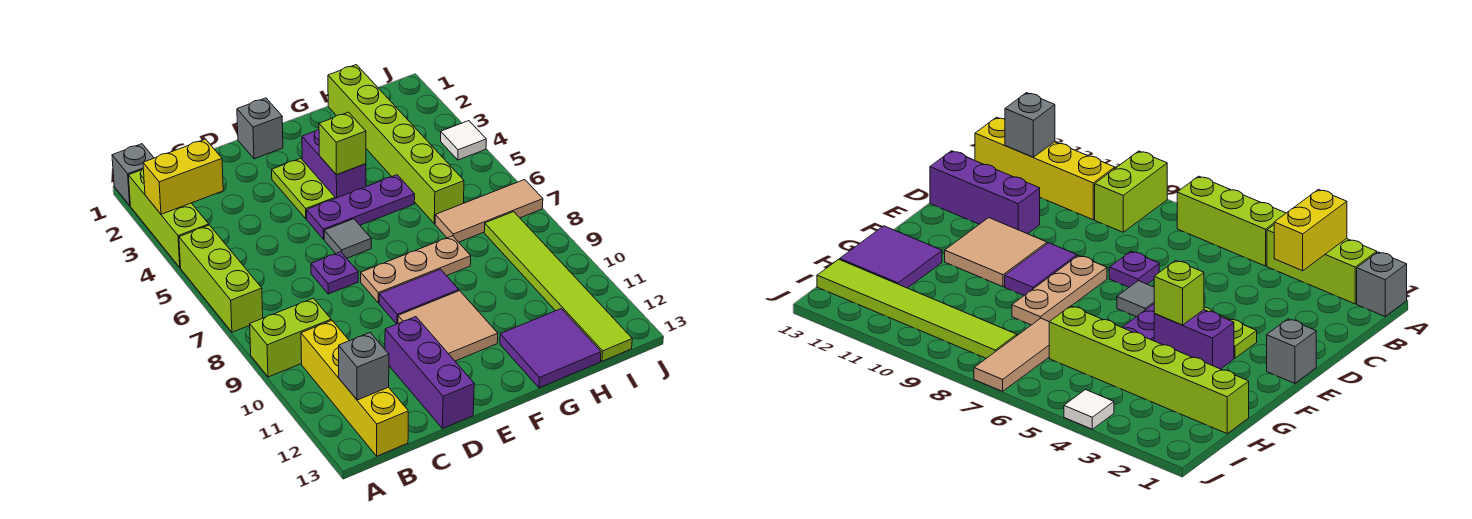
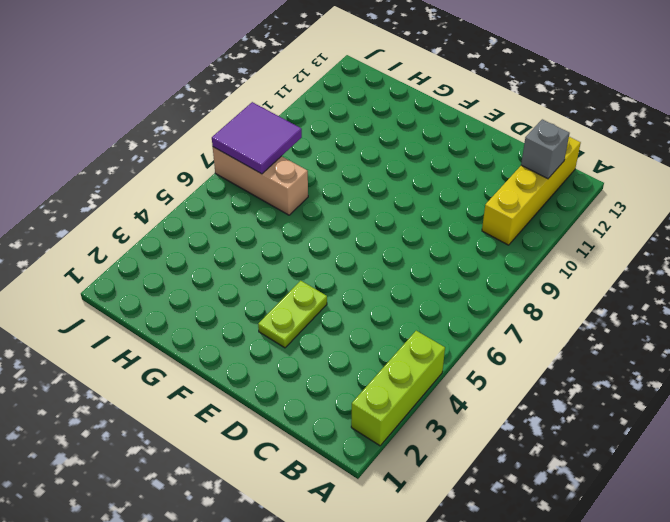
tan 1x3 brick [213,147,308,215] -> tan 1x3 tile [435,180,543,242]
purple 2x2 tile [212,102,302,174] -> purple 2x2 tile moved to [500,309,601,388]
none -> grey 1x1 brick [112,144,154,205]
none -> lime 1x3 brick [179,225,263,332]
none -> lime 1x2 brick [250,298,331,377]

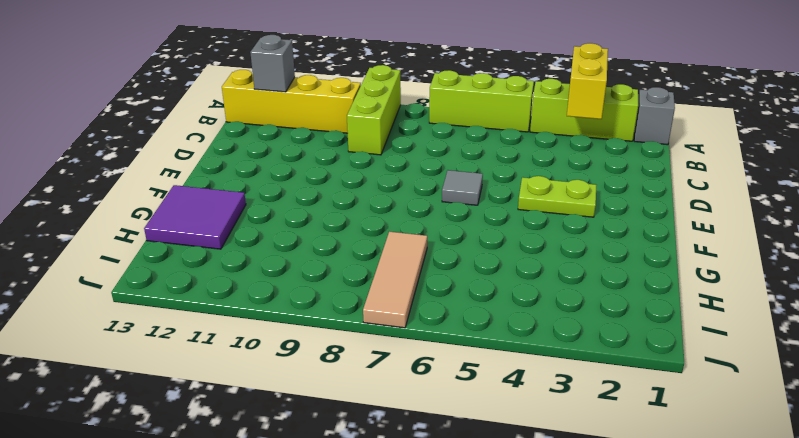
lime 1x3 brick [347,65,401,155] -> lime 1x2 brick [250,298,331,377]
none -> purple 1x1 plate [311,252,358,294]
none -> purple 1x3 brick [385,317,474,429]
none -> grey 1x1 brick [237,98,283,159]

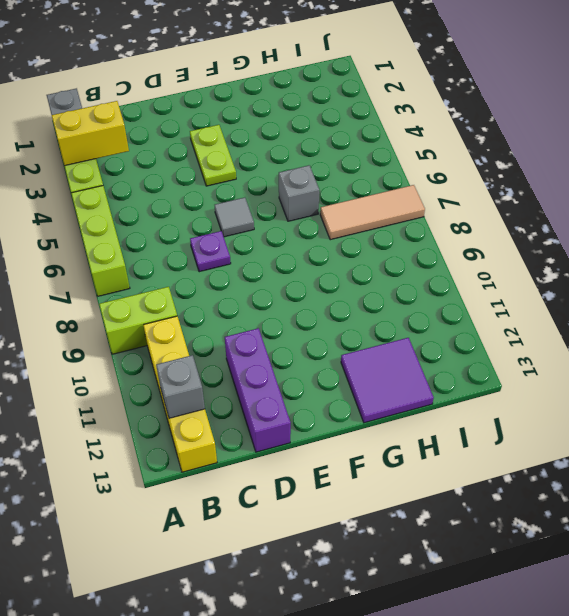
grey 1x1 brick [279,165,319,221] -> grey 1x1 brick moved to [237,98,283,159]
none -> purple 1x3 plate [307,175,415,239]
none -> tan 1x3 plate [361,236,471,303]
none -> purple 1x2 tile [379,269,459,324]

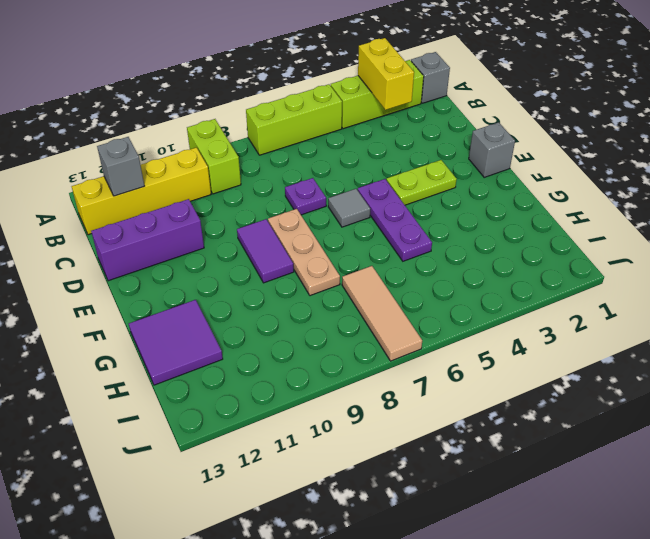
none -> tan 2x2 tile [398,291,498,361]
none -> purple 1x2 brick [302,129,366,198]
none -> lime 1x6 brick [328,65,464,224]

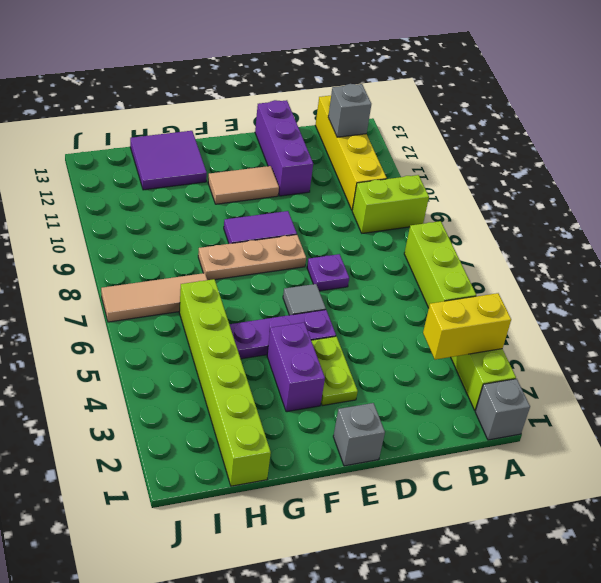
tan 1x2 tile [208,166,279,204] -> tan 2x2 tile [398,291,498,361]
none -> lime 1x6 tile [484,212,632,361]
none -> white 1x1 tile [441,121,486,160]
none -> lime 1x1 brick [319,112,366,175]

